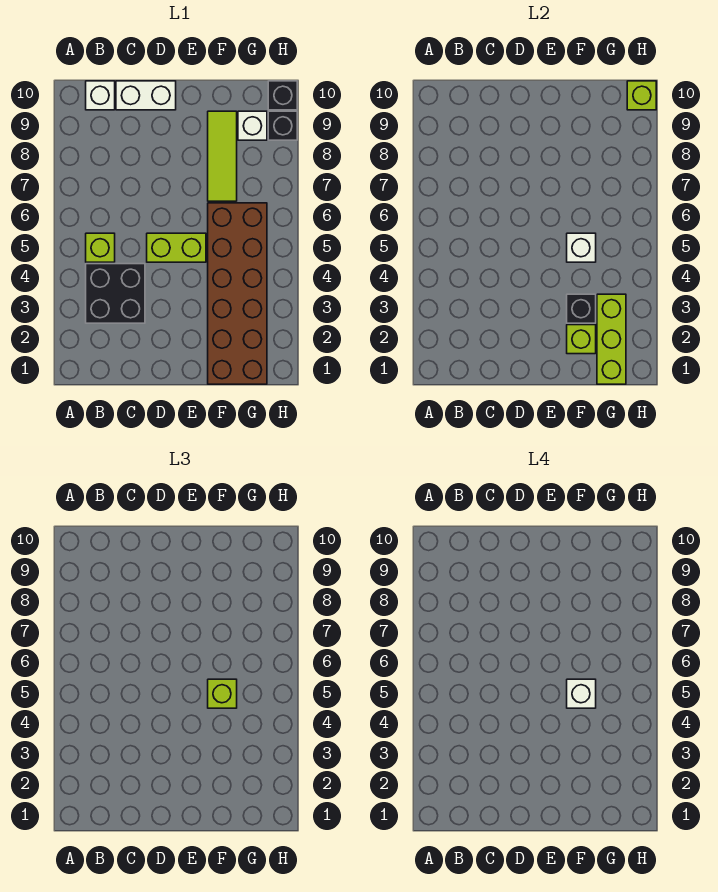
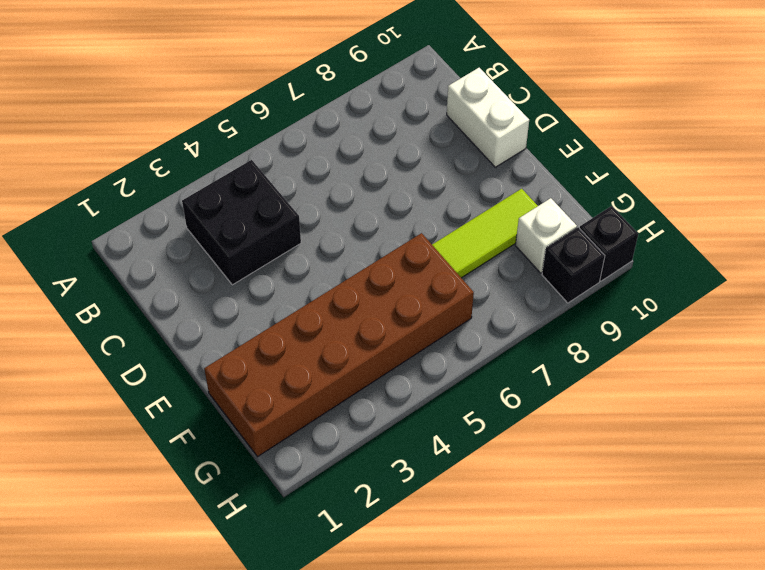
none -> lime 1x1 brick [86,233,115,262]
none -> white 1x1 brick [86,81,115,110]
none -> lime 1x2 brick [147,233,206,262]

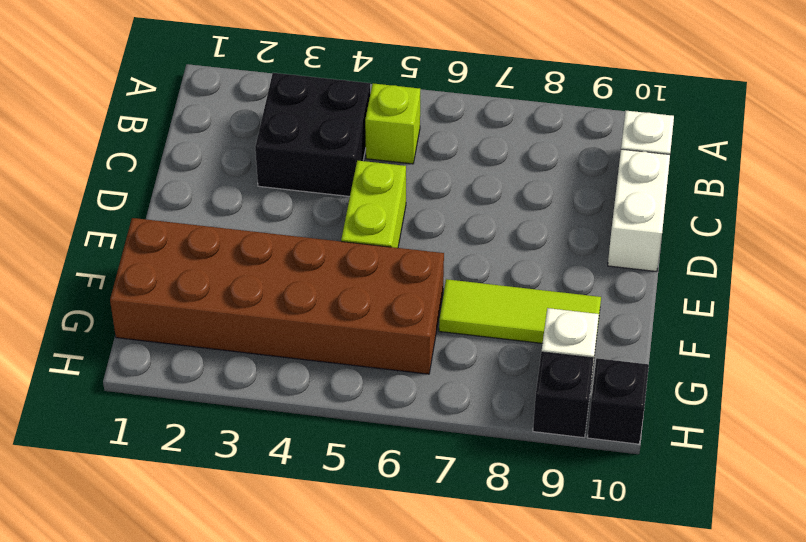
none -> lime 1x1 brick [567,325,596,354]
none -> black 1x1 brick [567,294,596,323]
none -> white 1x1 brick [567,233,596,262]

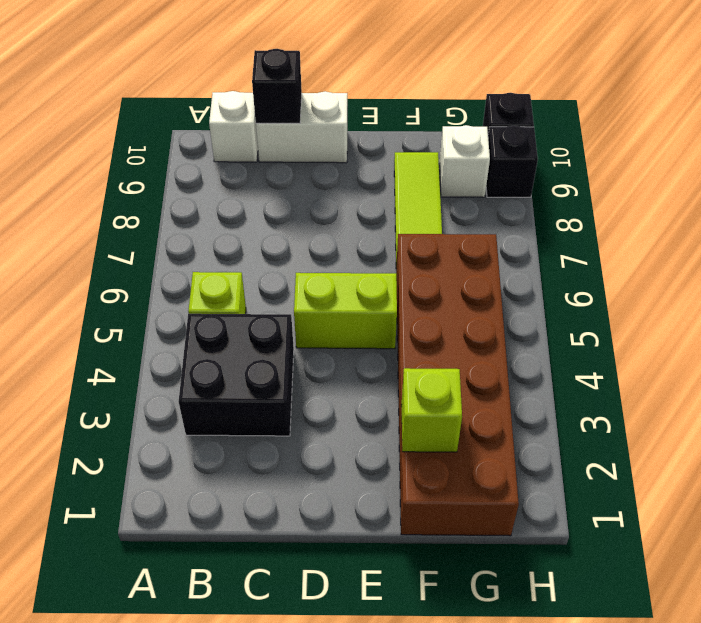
black 1x1 brick [252,49,302,123] -> black 1x1 brick moved to [567,294,596,323]
none -> white 1x1 brick [567,233,596,262]
none -> lime 1x3 brick [597,294,626,384]
none -> lime 1x1 brick [627,81,656,110]

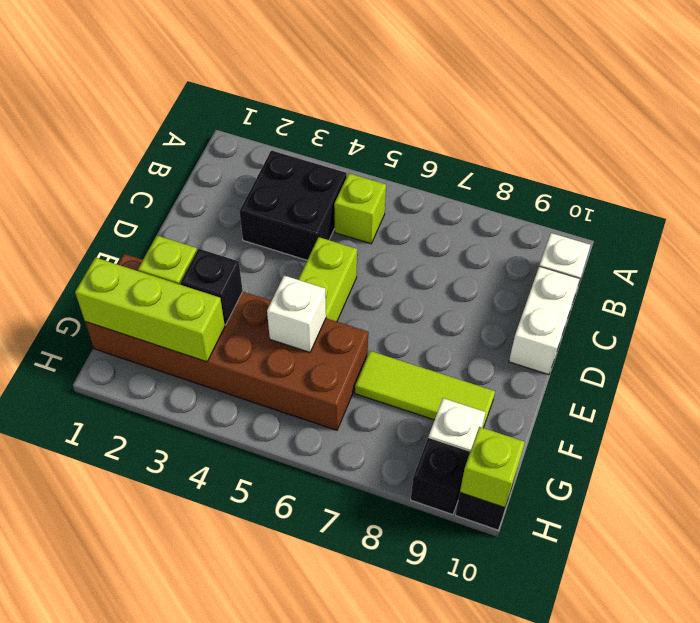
none -> lime 1x1 brick [208,679,237,708]
none -> white 1x1 brick [567,679,596,708]

